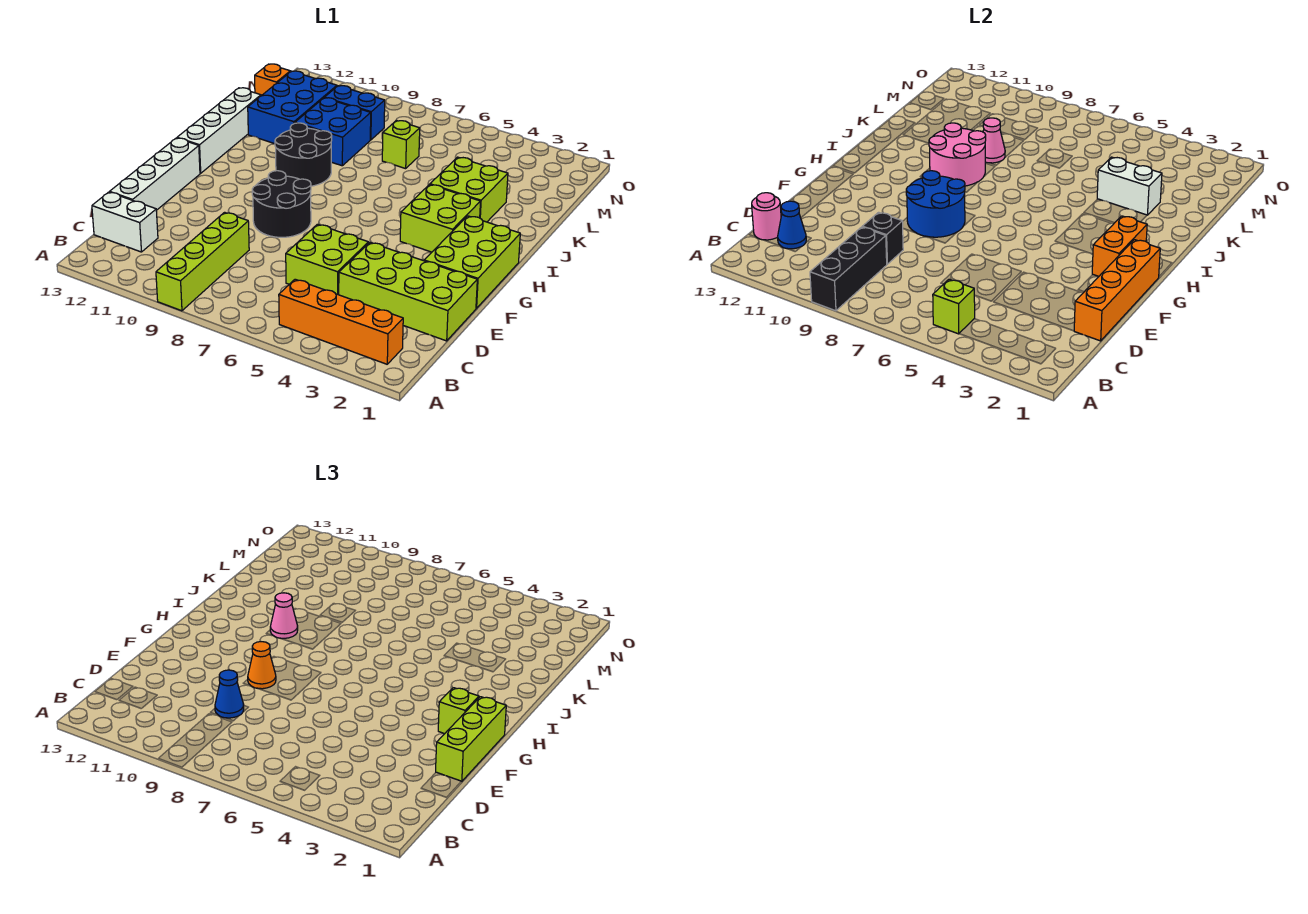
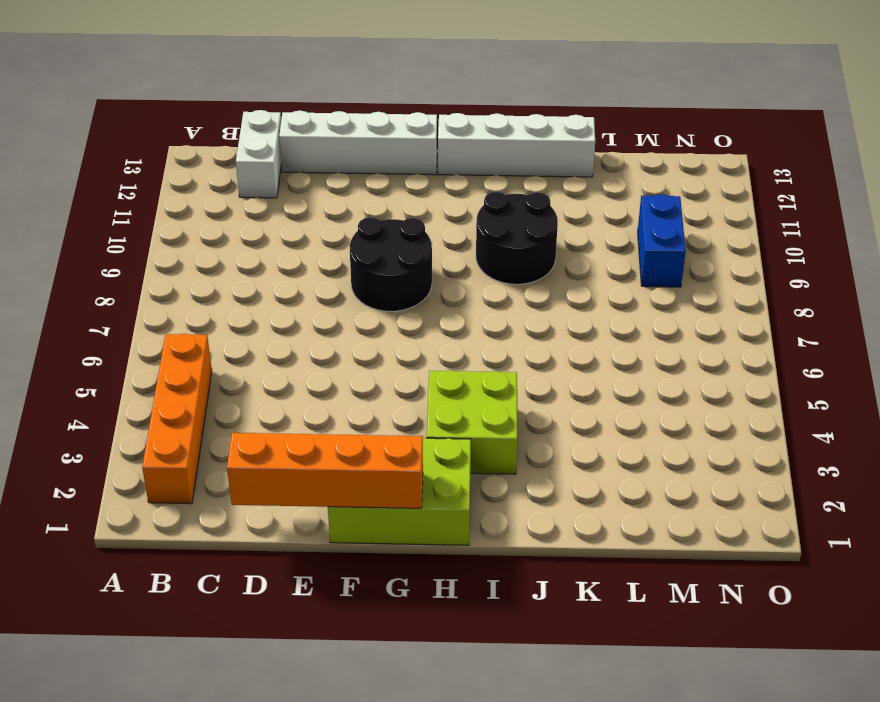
none -> lime 1x4 brick [156,212,249,311]
none -> lime 2x4 brick [339,243,477,341]
none -> lime 2x2 brick [286,224,368,295]
none -> lime 2x2 brick [430,157,508,222]

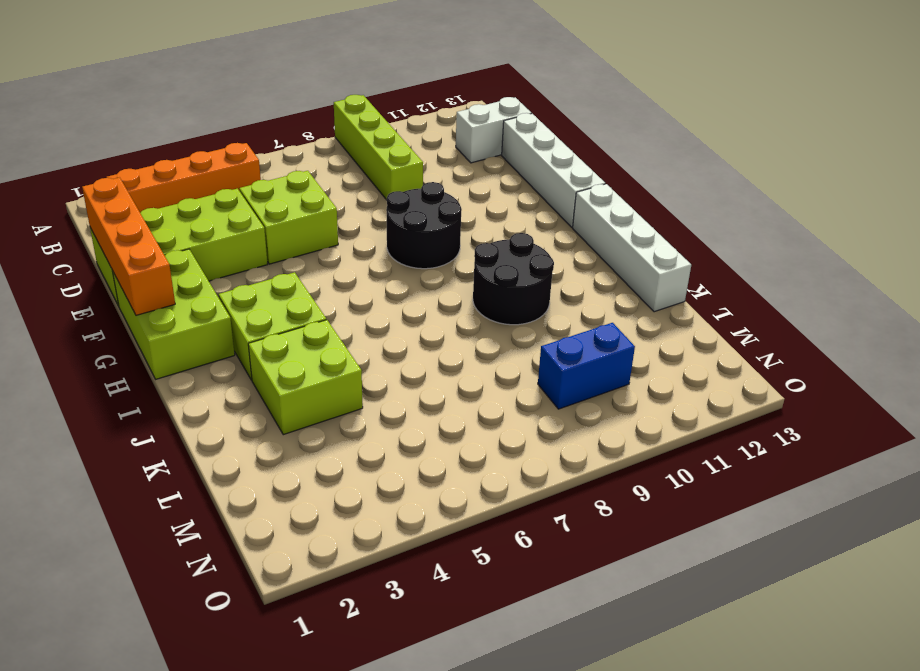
none -> blue 2x2 brick [295,98,371,166]
none -> blue 2x3 brick [248,71,337,144]
none -> lime 1x1 brick [382,121,420,169]
none -> orange 1x1 brick [255,64,290,96]

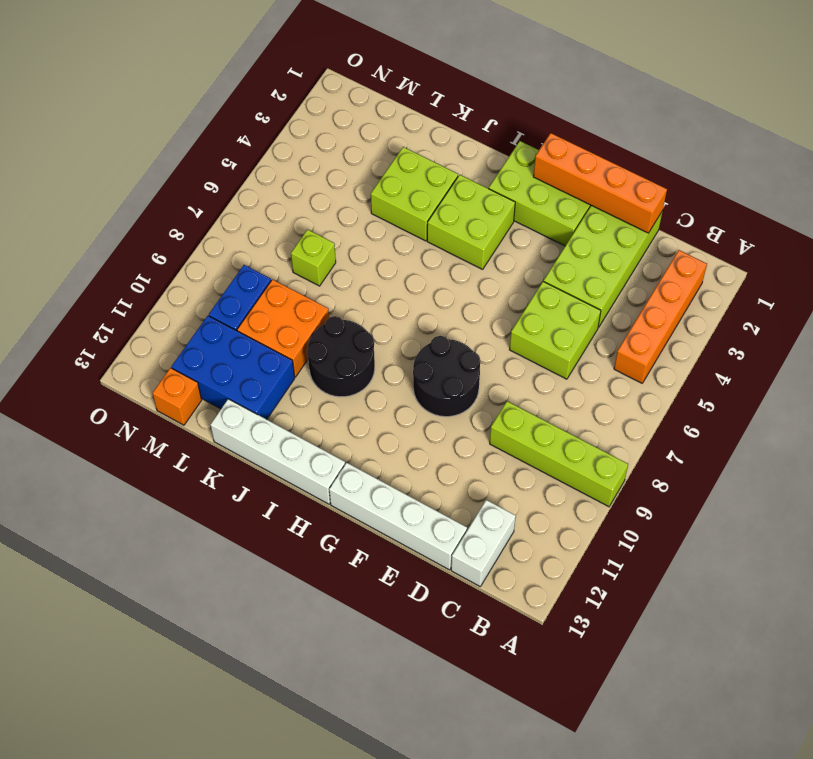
orange 2x2 brick [237,280,329,377] -> blue 2x2 brick [295,98,371,166]
none -> black 1x3 brick [810,227,887,311]
none -> lime 1x1 brick [933,279,975,334]
none -> blue 1x1 cone [778,201,806,249]
none -> pink 1x1 round brick [752,193,781,240]

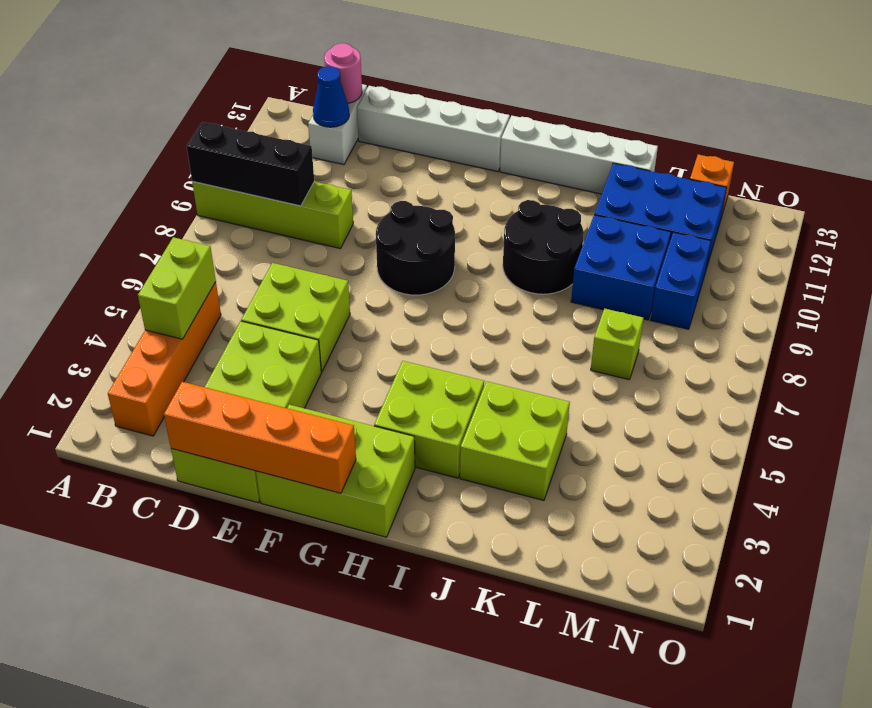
lime 1x2 brick [138,237,216,339] -> lime 1x1 brick [933,279,975,334]
none -> black 1x1 brick [862,212,903,264]
none -> blue 2x2 round brick [906,171,965,237]
none -> orange 1x2 brick [1092,216,1147,276]
none -> pink 2x2 round brick [929,123,986,186]

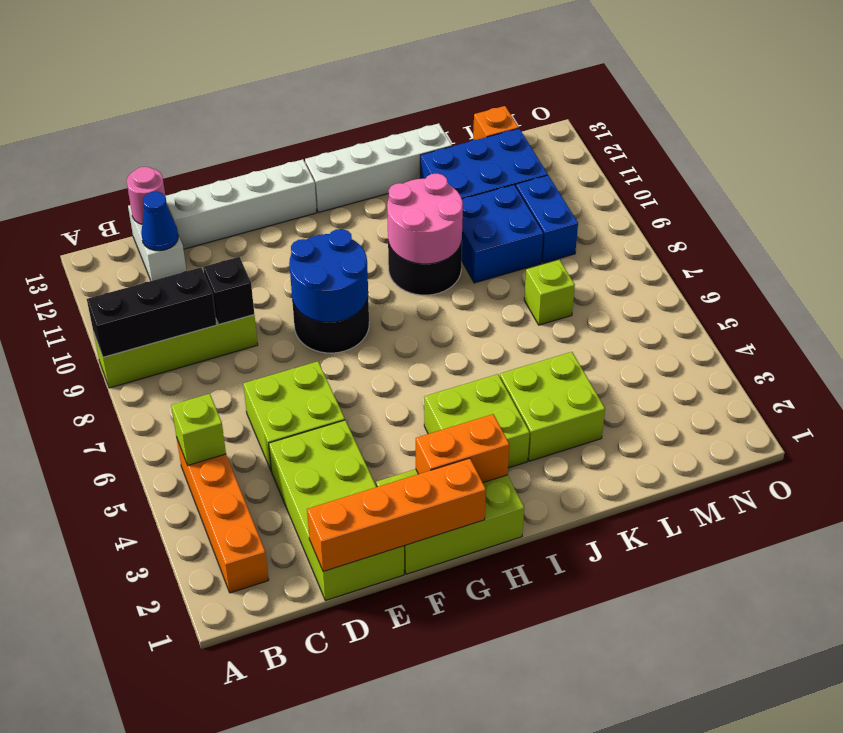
none -> white 1x2 brick [1097,157,1162,215]
none -> pink 1x1 cone [983,118,1005,163]
none -> blue 1x1 cone [215,670,244,718]
none -> lime 1x3 brick [436,697,506,781]

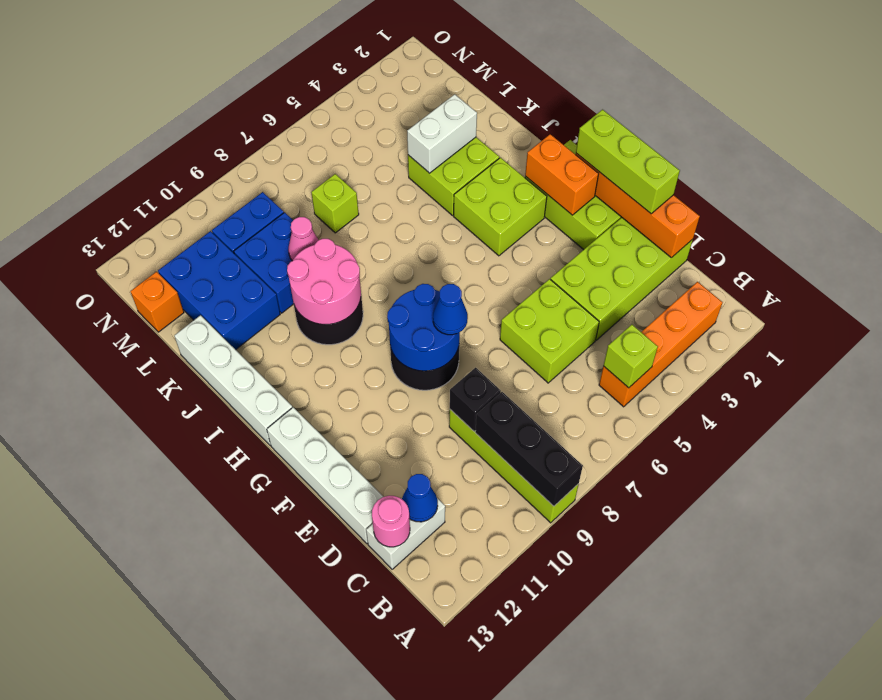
blue 1x1 cone [433,284,468,335] -> blue 1x1 cone moved to [215,670,244,718]
none -> orange 1x1 cone [248,642,276,689]
none -> lime 1x1 brick [438,688,479,734]
none -> pink 1x1 cone [270,593,298,638]

